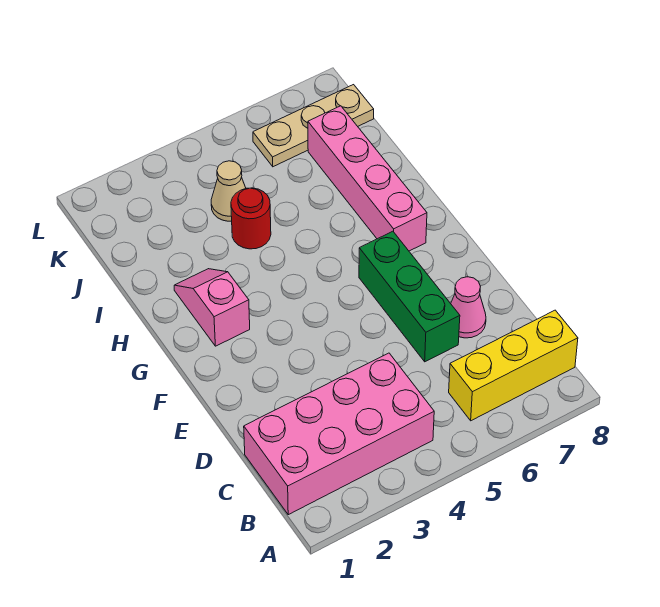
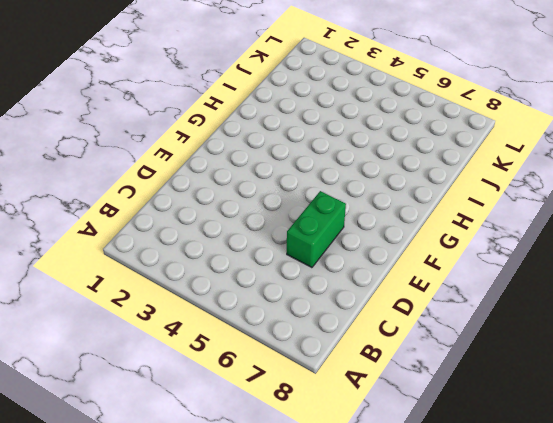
green 1x2 brick [287,191,346,268] -> green 1x3 brick [359,231,460,362]
none -> pink 2x4 brick [244,353,434,515]
none -> yellow 1x3 brick [449,310,578,421]

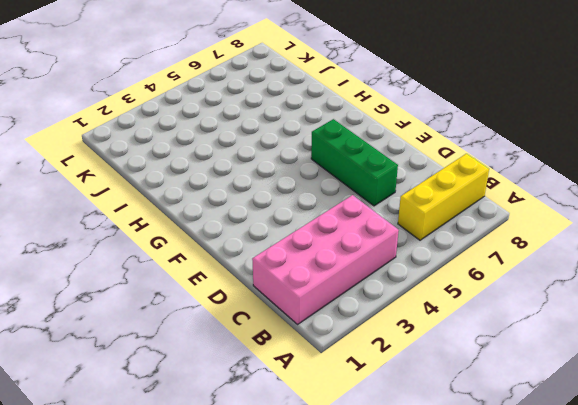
none -> pink 1x1 cone [451,277,486,338]
none -> pink 1x2 slope [174,269,250,346]

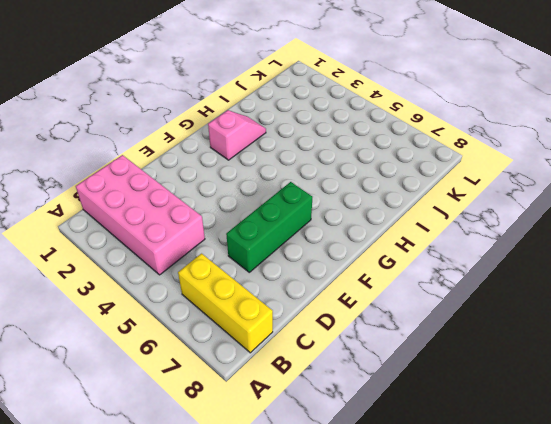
none -> pink 1x1 cone [451,277,486,338]
none -> pink 1x4 brick [308,106,427,251]

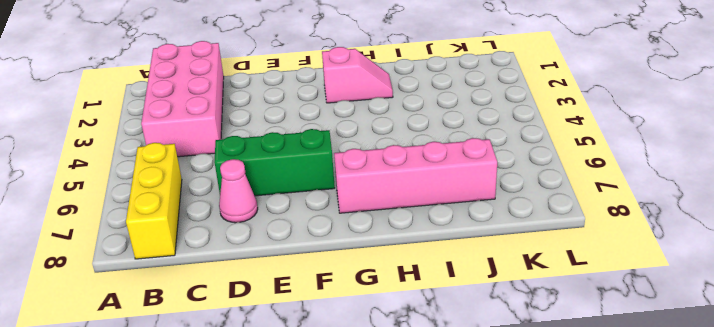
none -> red 1x1 round brick [231,188,271,249]
none -> tan 1x1 cone [211,161,246,221]

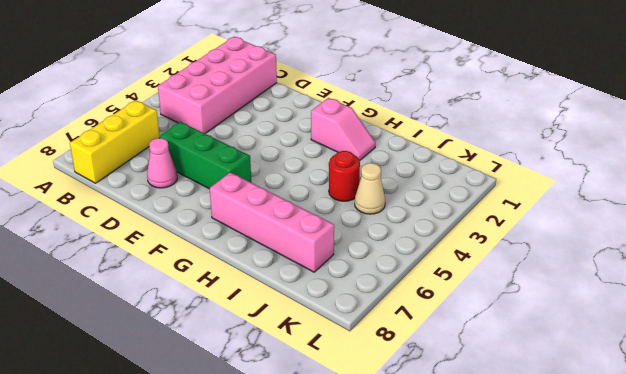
none -> tan 1x3 plate [253,85,374,167]

